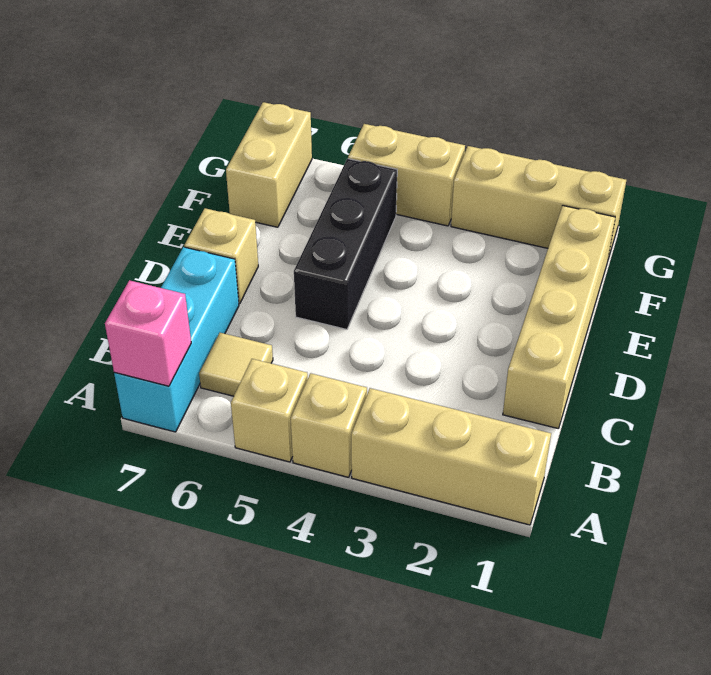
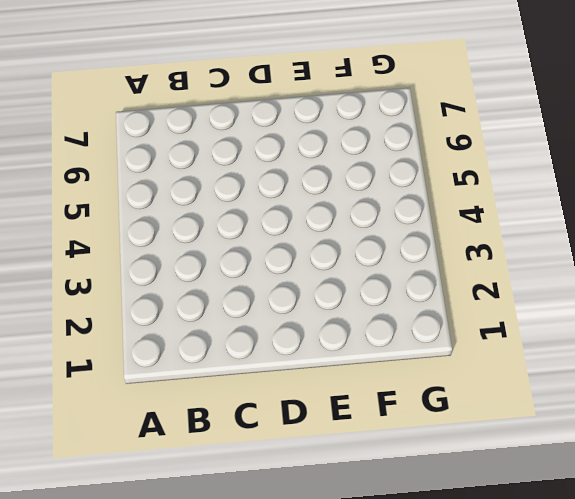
none -> tan 1x3 brick [351,388,551,525]
none -> tan 1x1 brick [291,373,367,477]
none -> tan 1x1 brick [231,359,308,462]

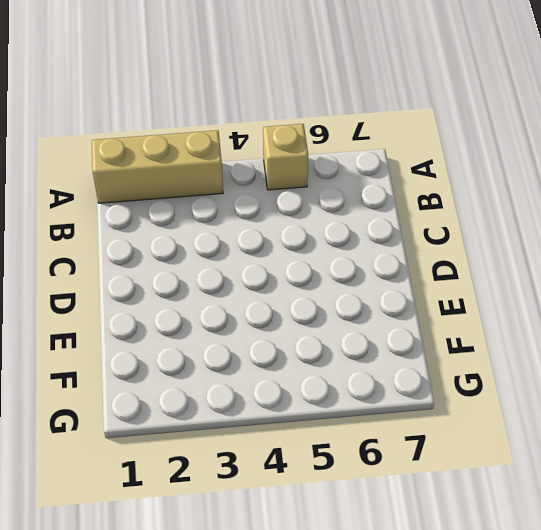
none -> tan 1x1 brick [291,373,367,477]
none -> cyan 1x3 brick [114,247,239,432]
none -> tan 1x1 tile [199,333,273,396]

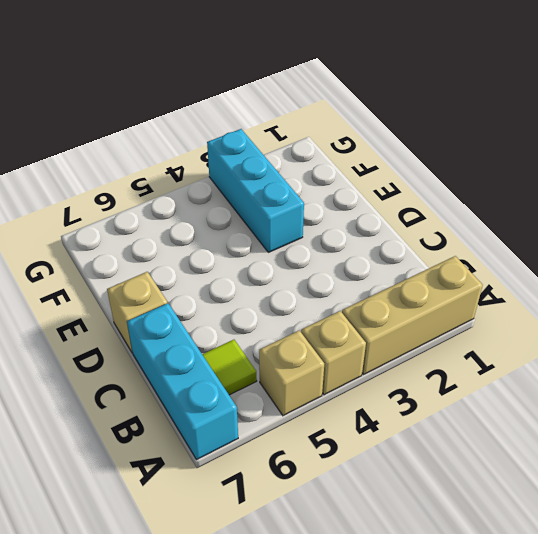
lime 1x1 tile [202,340,257,395] -> tan 1x1 tile [199,333,273,396]
cyan 1x3 brick [207,129,304,252] -> tan 1x3 brick [451,146,626,259]
none -> tan 1x4 brick [503,206,615,428]
none -> black 1x3 brick [294,159,397,329]
none -> tan 1x2 brick [226,102,312,227]

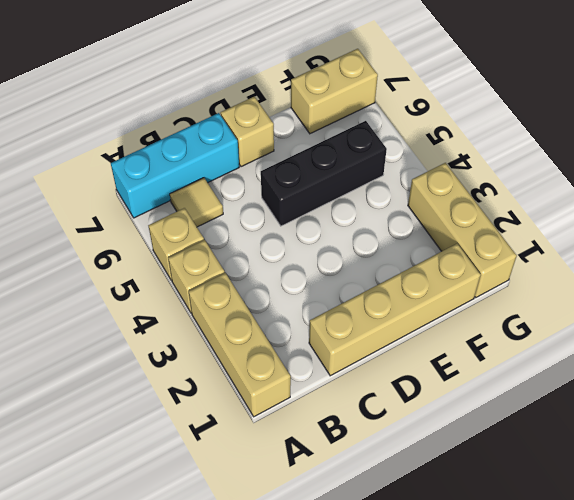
none -> tan 1x2 brick [348,124,465,226]
none -> pink 1x1 brick [105,280,191,386]

